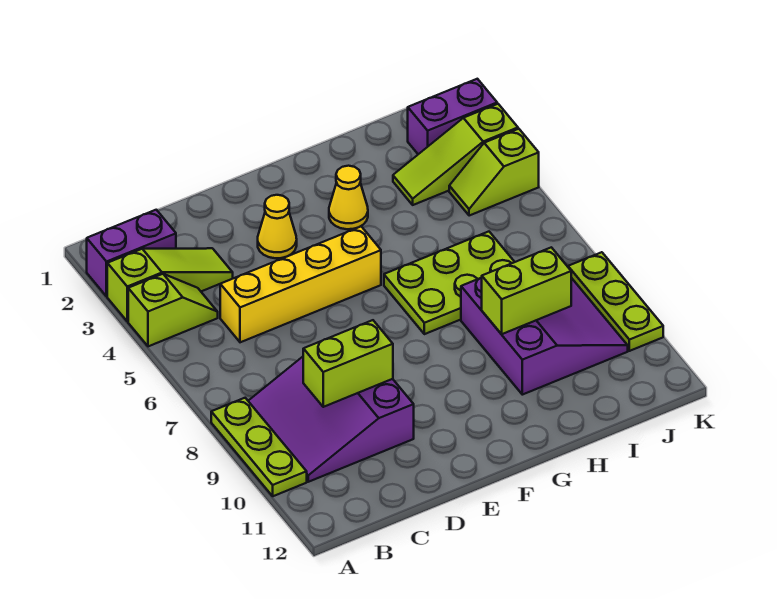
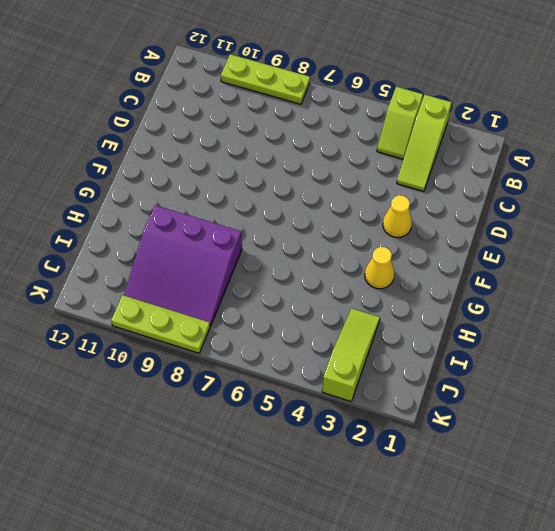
none -> purple 1x2 brick [87,210,176,297]
none -> purple 3x3 slope [249,357,414,482]
none -> yellow 1x4 brick [220,227,381,342]

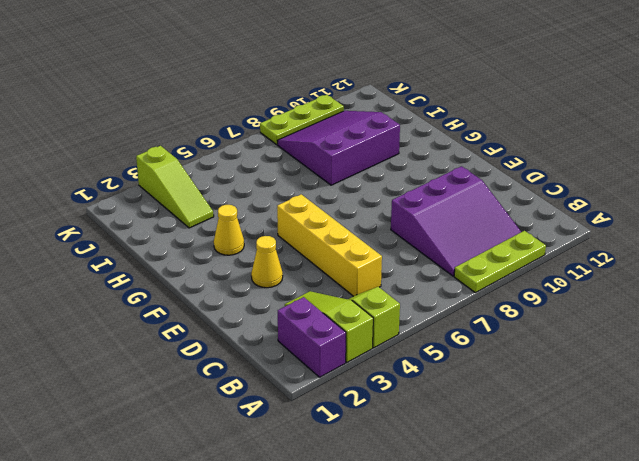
none -> lime 2x3 plate [384,232,514,334]
none -> purple 1x2 brick [408,79,497,154]
none -> lime 1x2 slope [449,129,539,216]

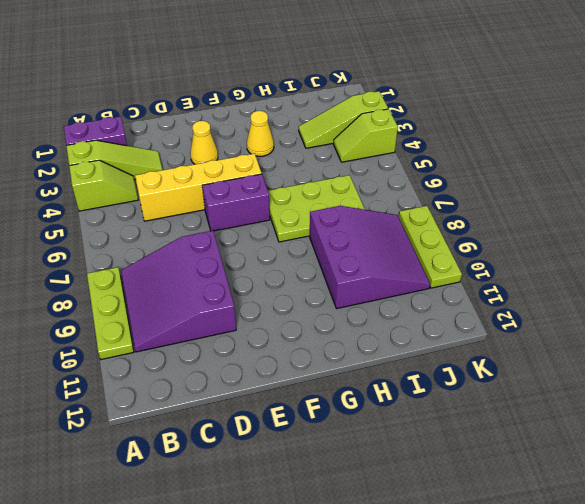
purple 1x2 brick [202,174,270,231] -> purple 1x2 brick moved to [408,79,497,154]
none -> lime 1x2 brick [303,320,393,407]
none -> lime 1x2 brick [482,247,571,334]

